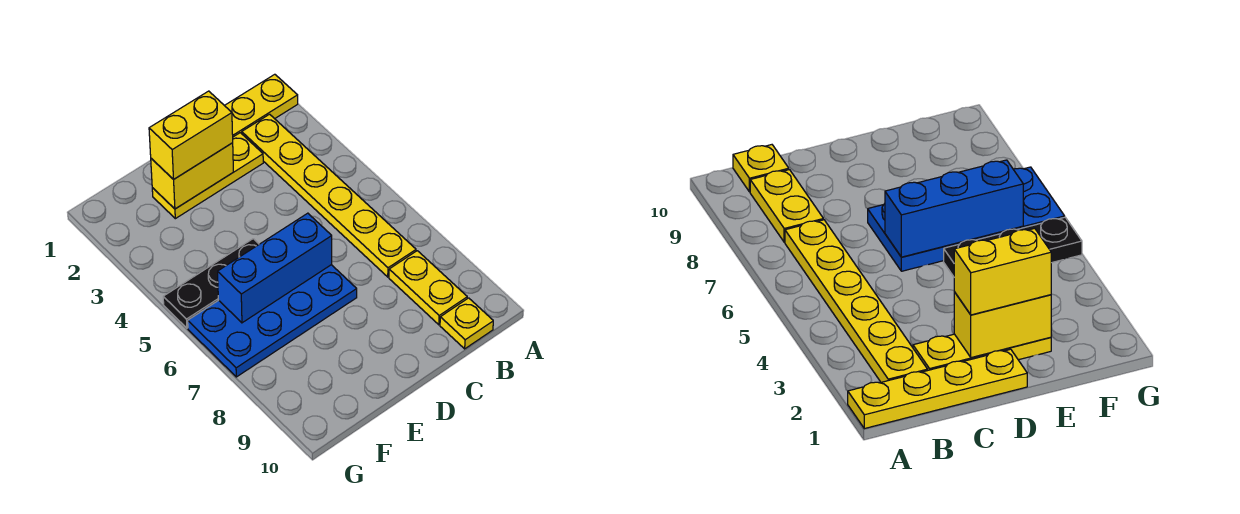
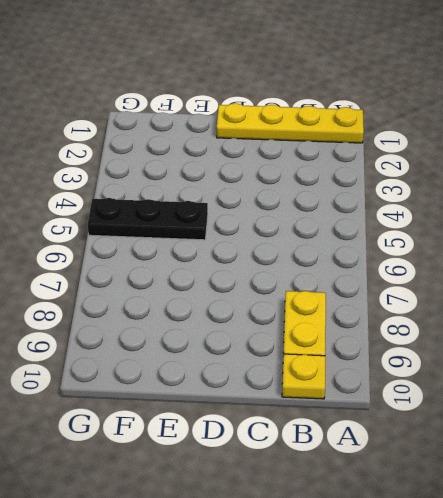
none -> yellow 1x6 plate [242,114,416,277]
none -> yellow 1x3 plate [152,133,263,219]

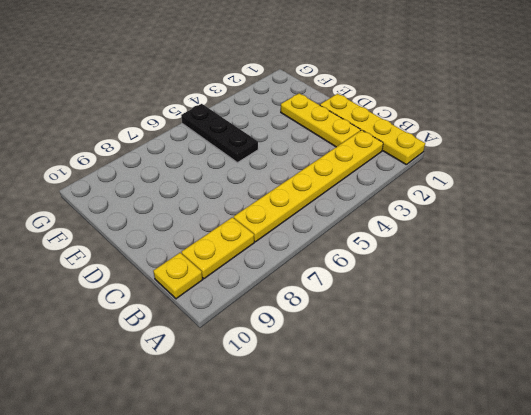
none -> blue 2x4 plate [188,265,357,377]
none -> yellow 1x2 brick [151,143,233,209]

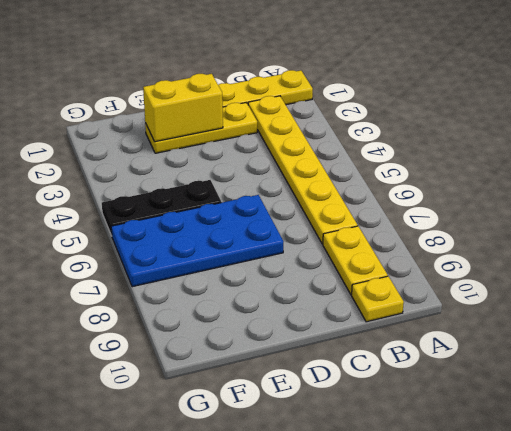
none -> blue 1x3 brick [218,213,332,323]
none -> yellow 1x2 brick [149,91,233,180]

